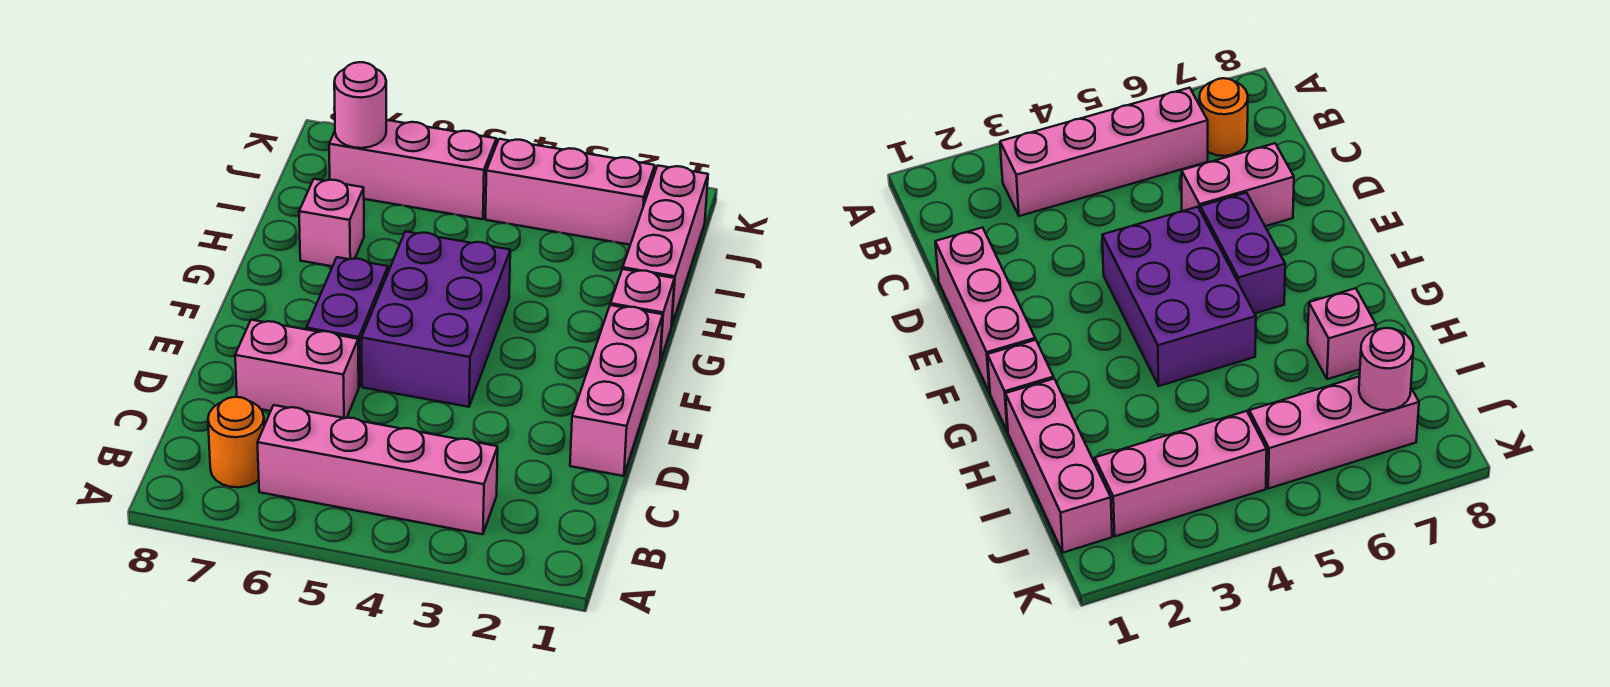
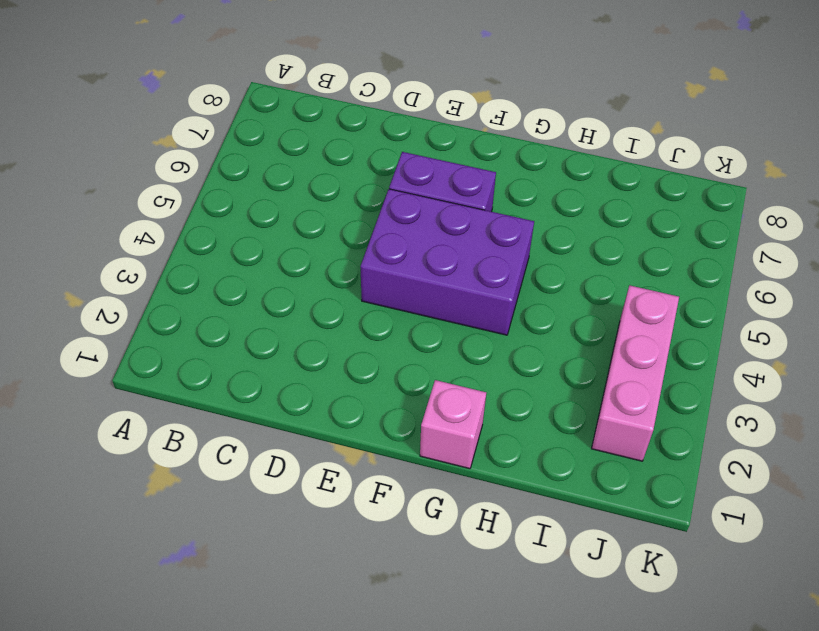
none -> pink 1x4 brick [257,405,498,534]
none -> orange 1x1 round brick [208,397,264,487]
none -> pink 1x3 brick [570,305,663,476]

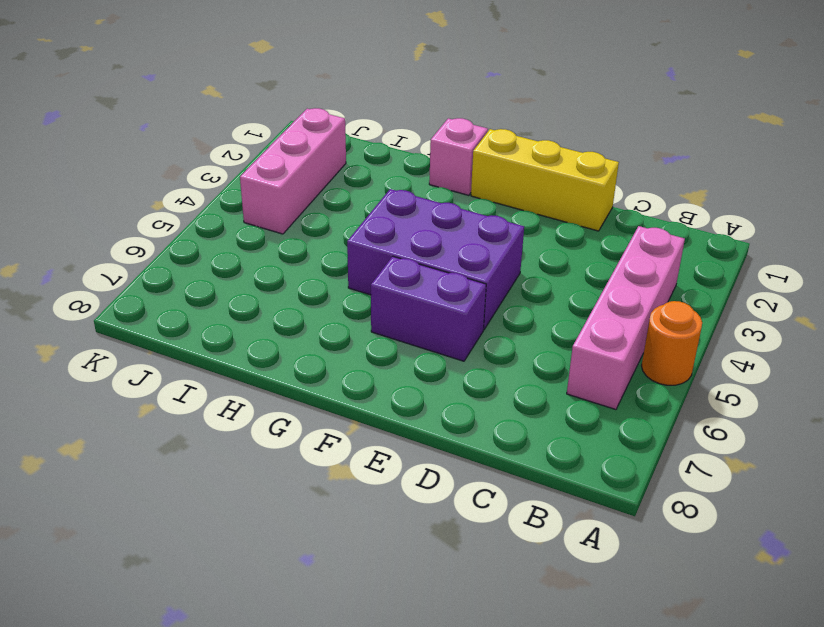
orange 1x1 round brick [641,301,702,385] -> orange 1x1 round brick moved to [208,397,264,487]
yellow 1x3 brick [471,129,619,231] -> pink 1x3 brick [570,305,663,476]
none -> pink 1x2 brick [235,320,359,418]
none -> pink 1x3 brick [623,166,708,326]
none -> pink 1x1 brick [299,179,364,266]

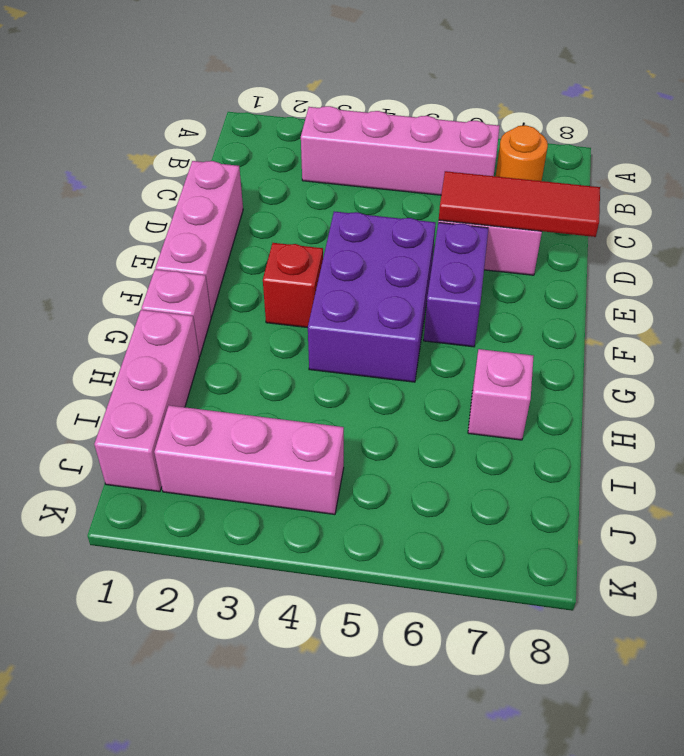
red 1x3 tile [439,171,600,237] -> none
red 1x1 brick [263,243,323,328] -> none
none -> pink 1x3 brick [329,120,496,219]
none -> pink 1x1 round brick [334,62,386,148]

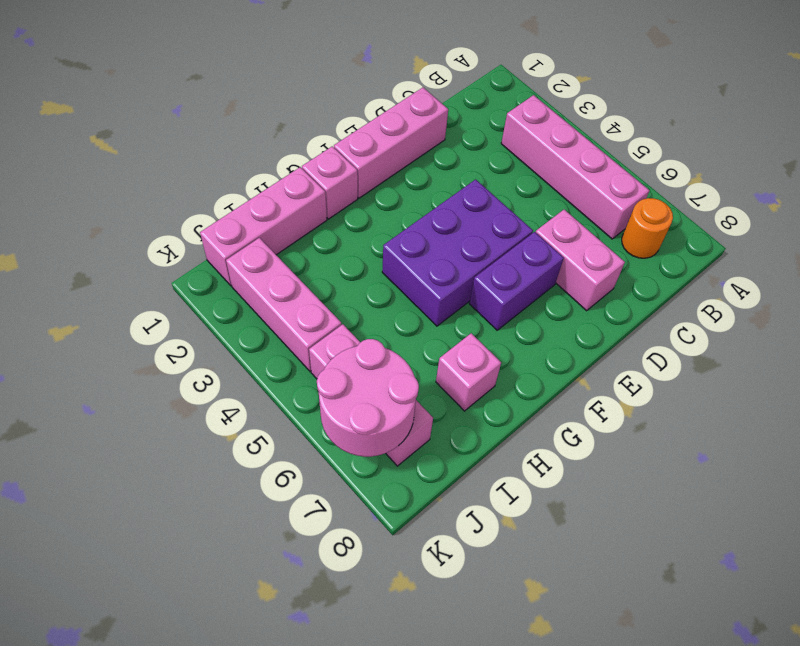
pink 2x2 round brick [317,339,419,457] -> pink 1x1 round brick [334,62,386,148]

